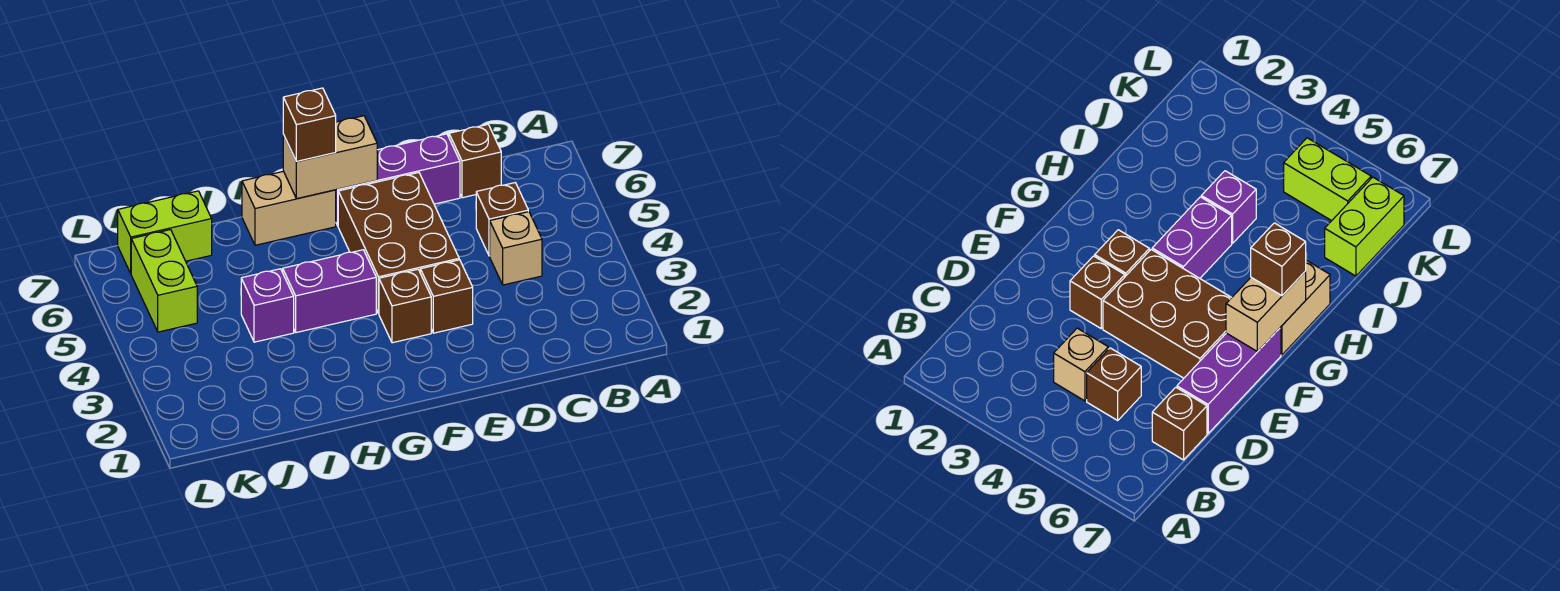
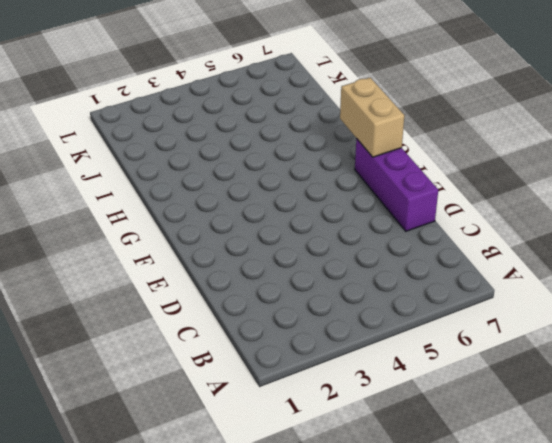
none -> tan 1x1 brick [490,212,542,285]
none -> brown 1x1 brick [476,183,528,256]
none -> brown 1x1 brick [449,124,501,198]

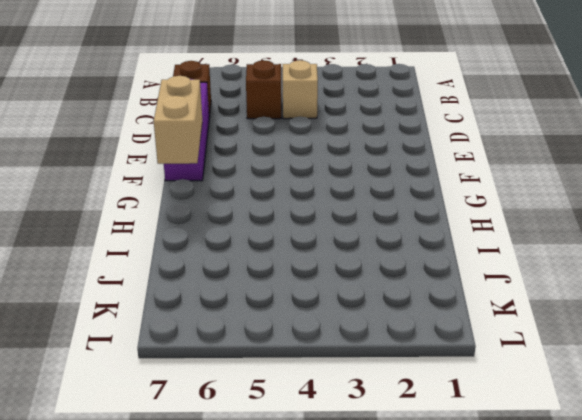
none -> brown 1x1 brick [420,260,473,333]
none -> brown 2x3 brick [338,173,459,314]
none -> brown 1x1 brick [379,269,431,343]

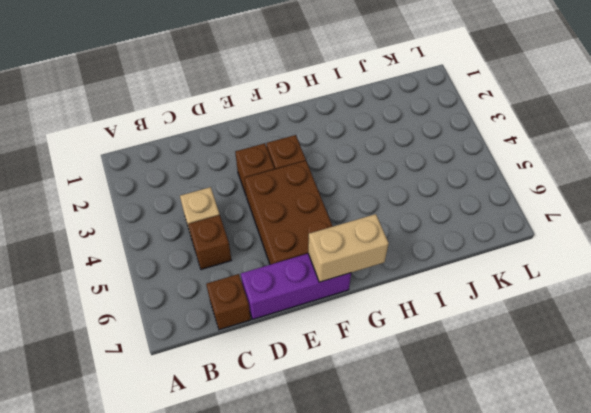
none -> purple 1x2 brick [283,250,376,333]
none -> tan 1x2 brick [242,171,336,245]
none -> purple 1x1 brick [241,269,294,342]

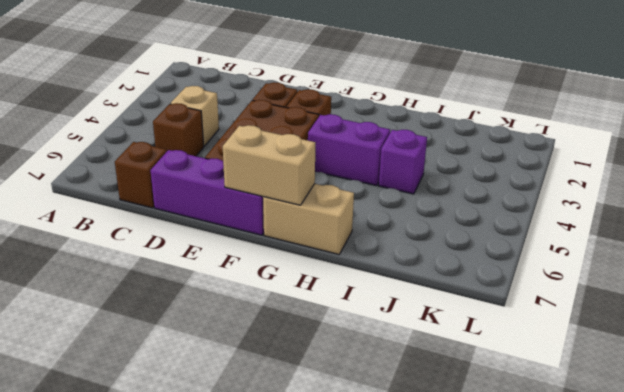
none -> lime 1x2 brick [118,191,212,273]
none -> lime 1x2 brick [131,230,197,332]
none -> brown 1x1 brick [283,88,336,161]

